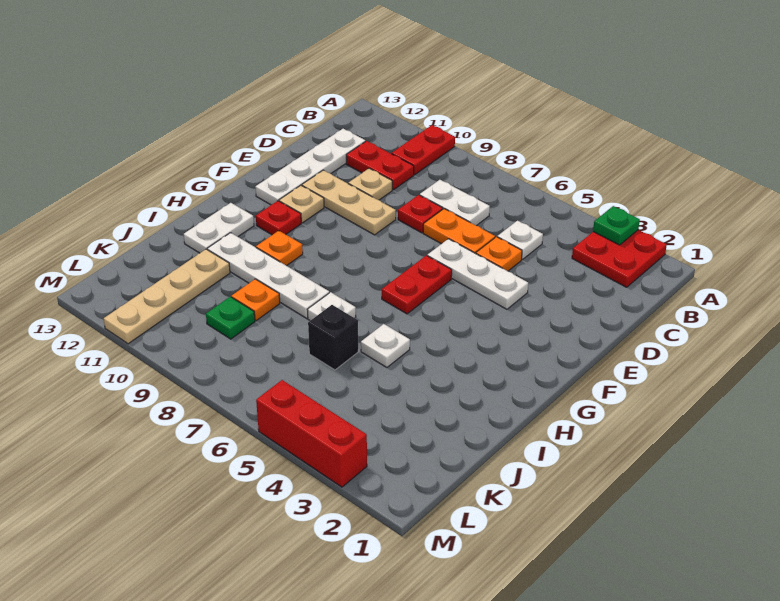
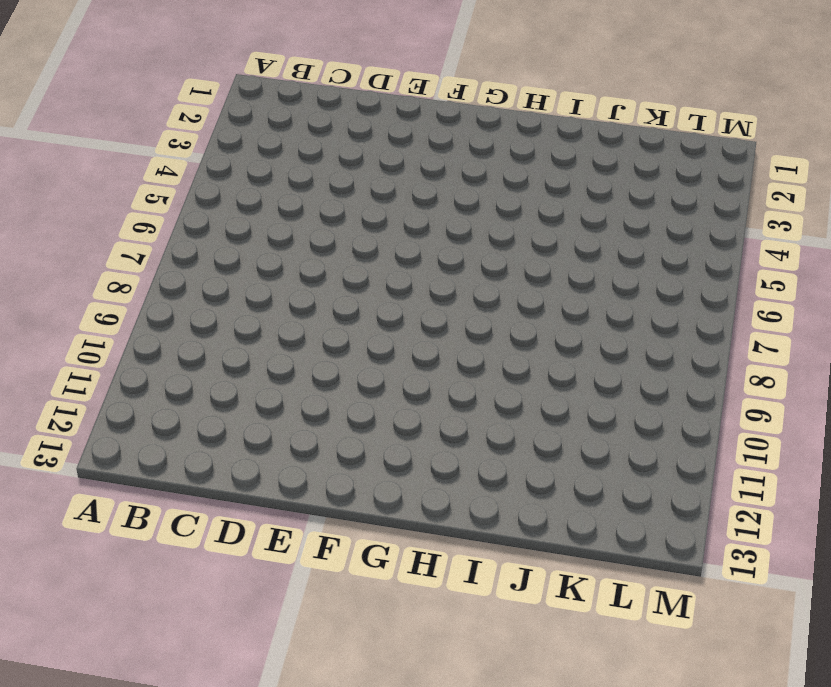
none -> red 2x2 plate [572,230,667,287]
none -> red 1x2 plate [392,125,455,175]
none -> white 1x1 plate [497,221,543,259]

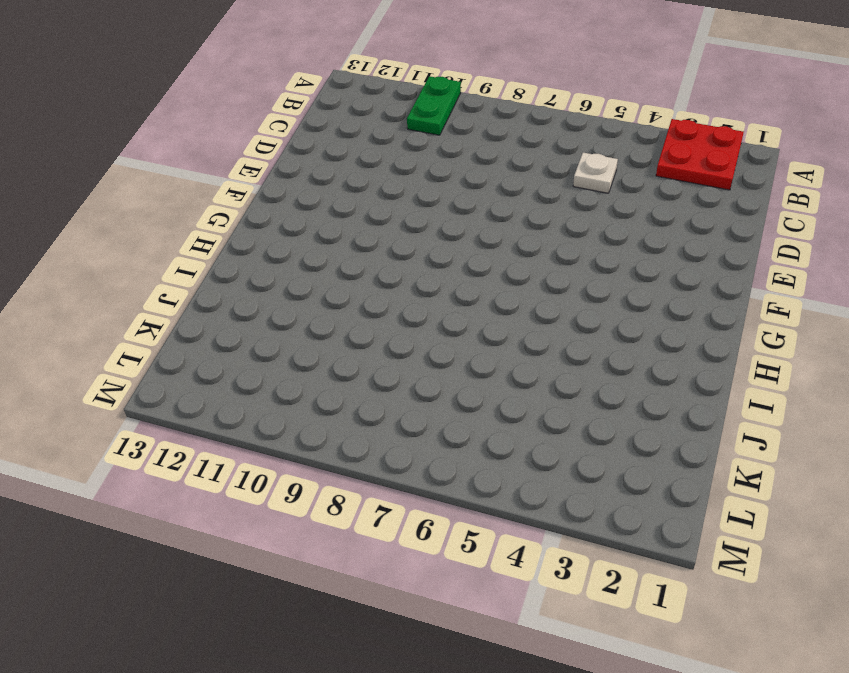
green 1x2 plate [407,76,461,135] -> red 1x2 plate [392,125,455,175]
none -> white 1x2 plate [420,180,490,226]
none -> red 1x2 plate [346,141,414,190]
none -> white 1x4 plate [255,129,365,205]

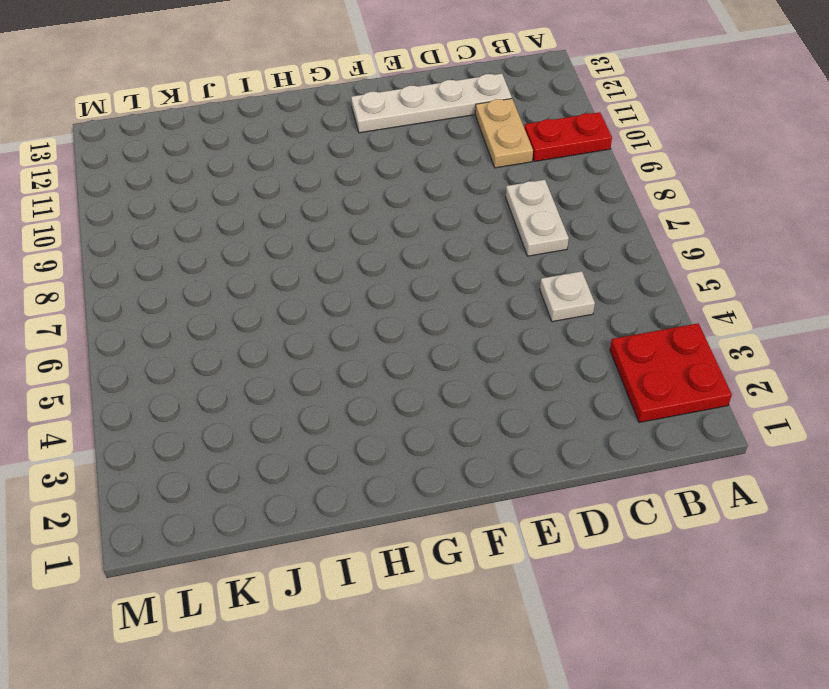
tan 1x2 plate [475,99,533,168] -> red 1x2 plate [346,141,414,190]
none -> orange 1x1 plate [476,237,522,271]
none -> orange 1x2 plate [423,209,495,254]
none -> red 1x1 plate [398,195,443,233]

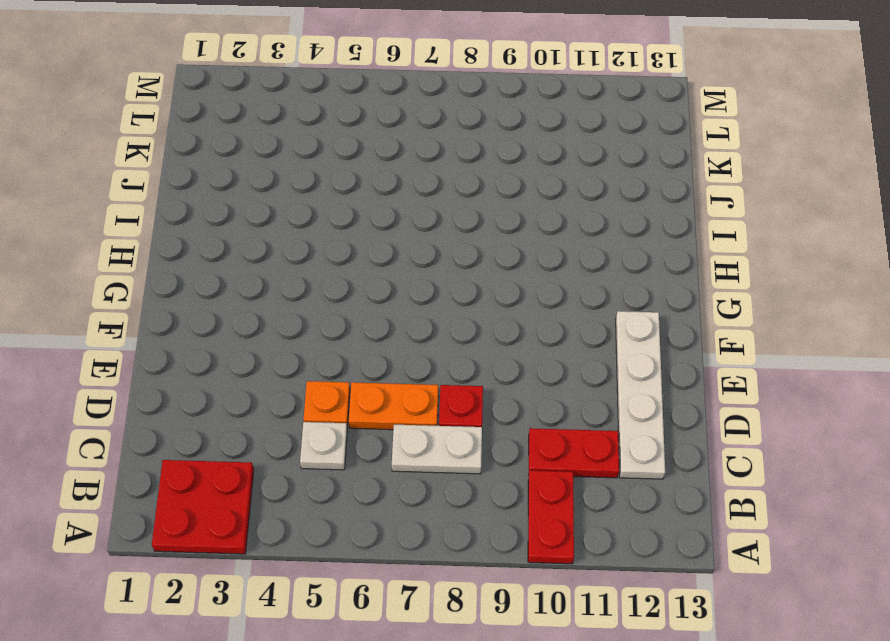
none -> tan 1x1 plate [348,168,392,200]
none -> white 1x3 plate [427,239,528,309]
none -> tan 1x3 plate [302,170,396,235]

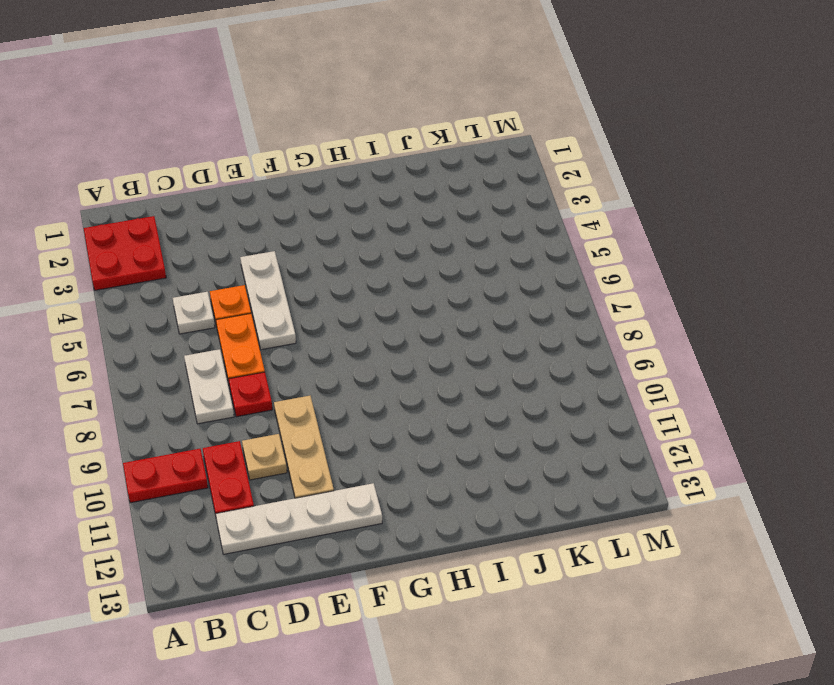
none -> red 1x2 plate [382,255,452,314]
none -> tan 1x1 plate [279,185,324,223]
none -> red 1x1 plate [256,201,301,235]

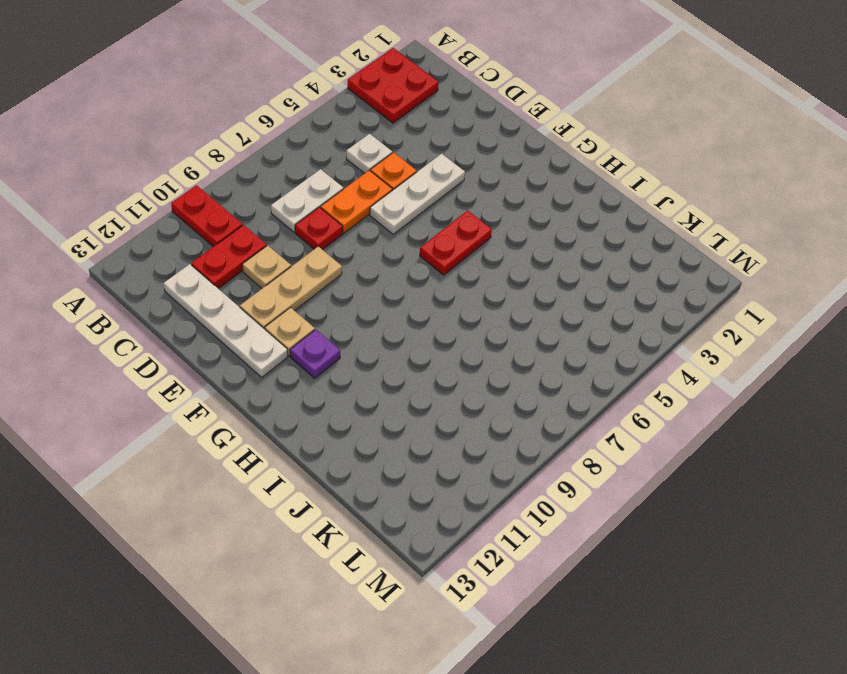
red 1x2 plate [420,210,492,275] -> red 1x2 plate turned to [382,255,452,314]
purple 1x1 plate [290,329,340,378] -> red 1x1 plate [256,201,301,235]
none -> orange 1x1 plate [256,231,303,266]
none -> white 1x2 plate [184,203,254,253]
none -> white 1x1 plate [361,324,410,367]

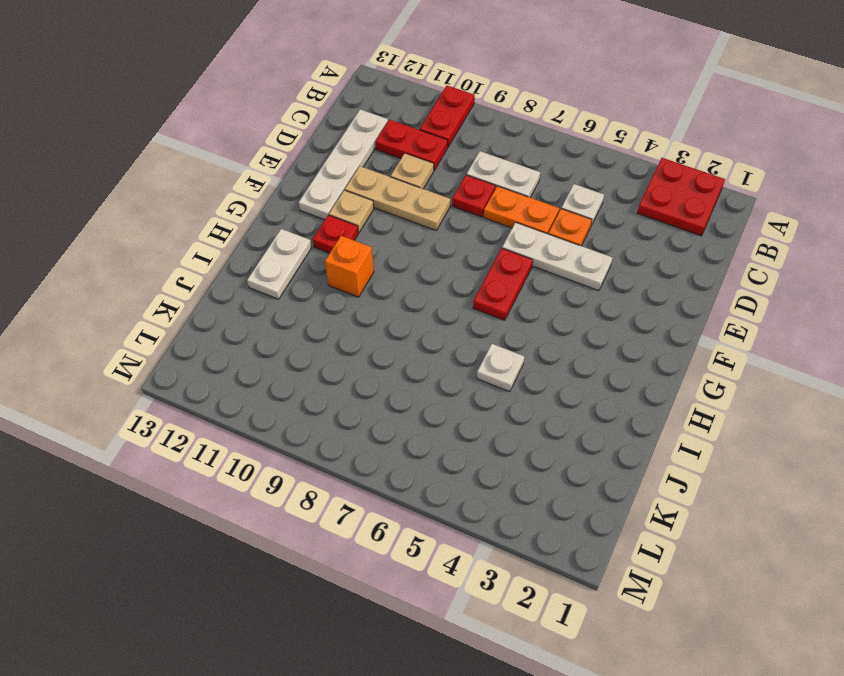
orange 1x1 brick [325,236,374,297] -> orange 1x1 plate [256,231,303,266]
none -> white 1x1 plate [307,292,356,321]
none -> white 1x4 plate [207,233,329,318]
none -> black 1x1 brick [308,305,358,370]

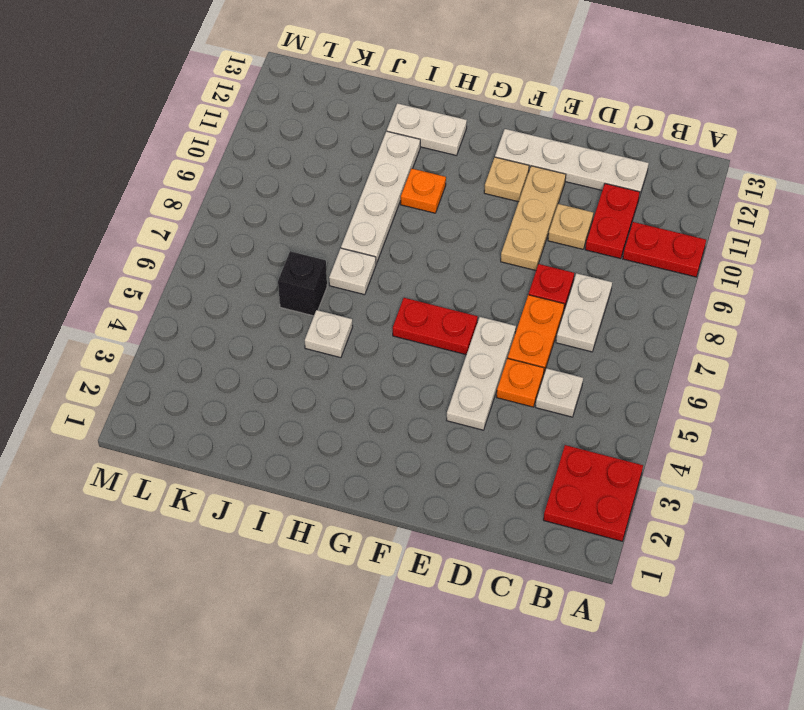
none -> red 1x1 plate [256,201,301,235]
none -> orange 1x1 plate [231,279,280,321]
none -> tan 1x4 plate [104,249,230,344]

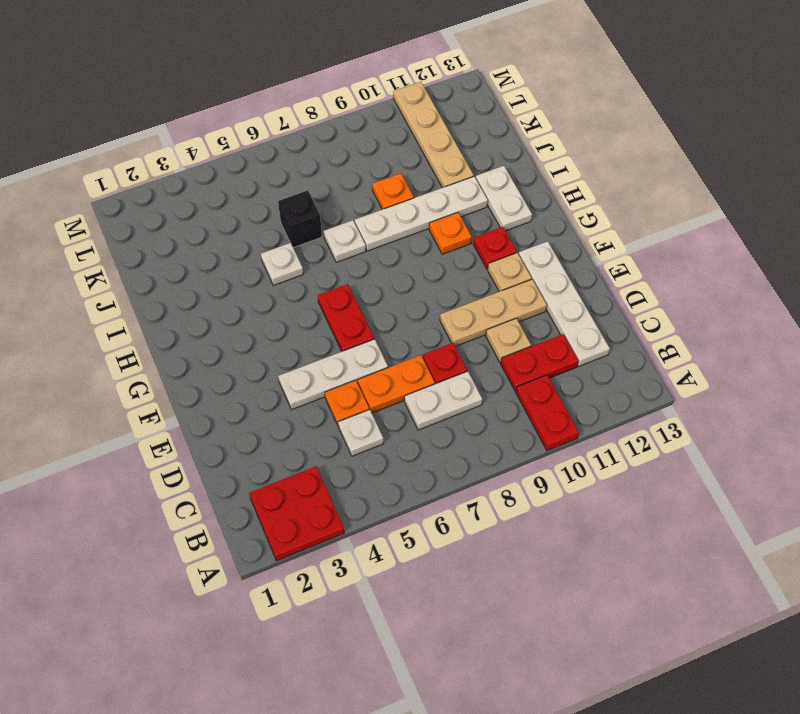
none -> green 1x1 plate [206,297,255,339]
none -> red 1x3 brick [256,380,367,487]
none -> green 1x1 plate [593,206,640,245]

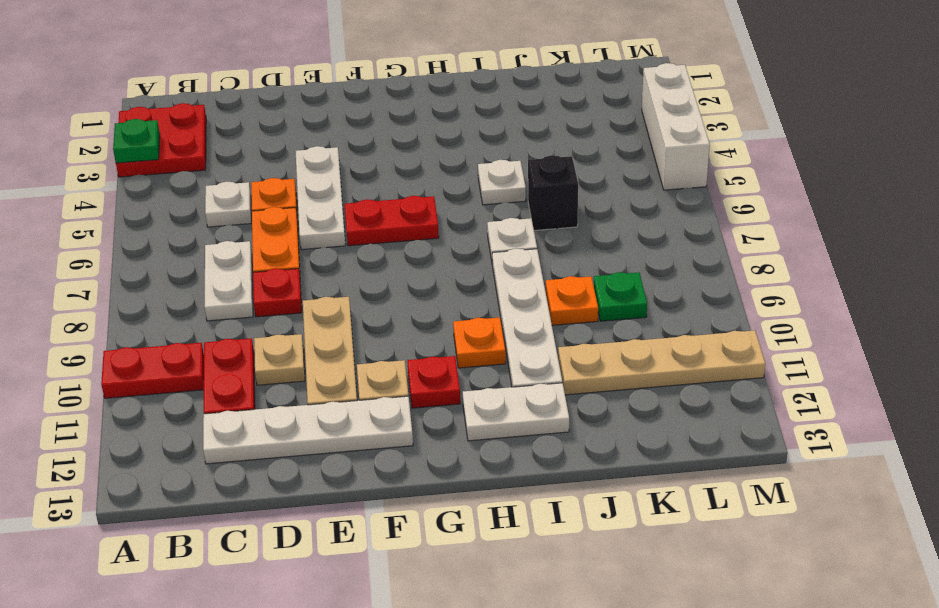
white 1x3 brick [642,63,710,190] -> red 1x3 brick [256,380,367,487]

